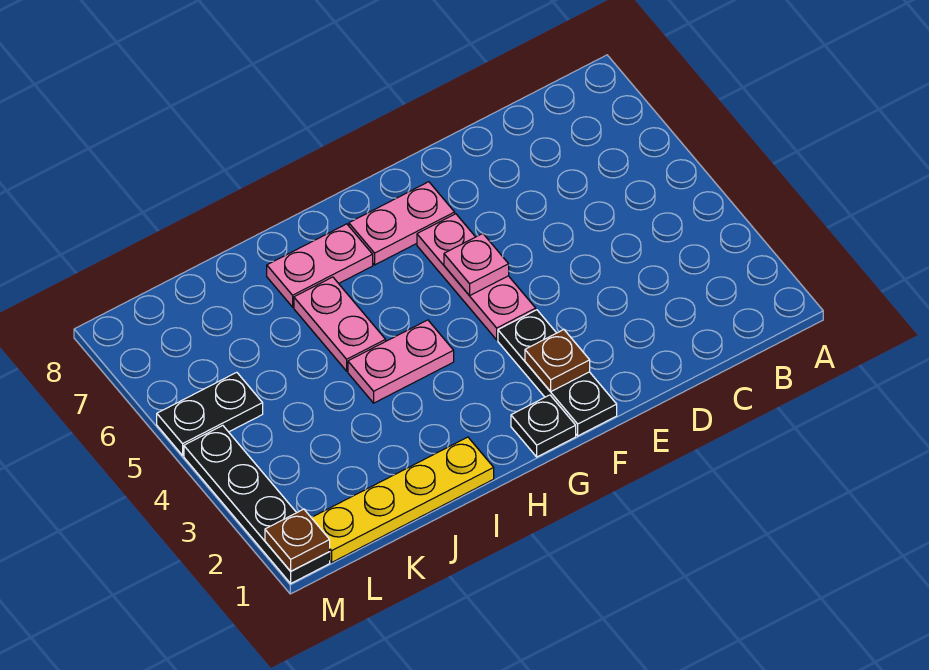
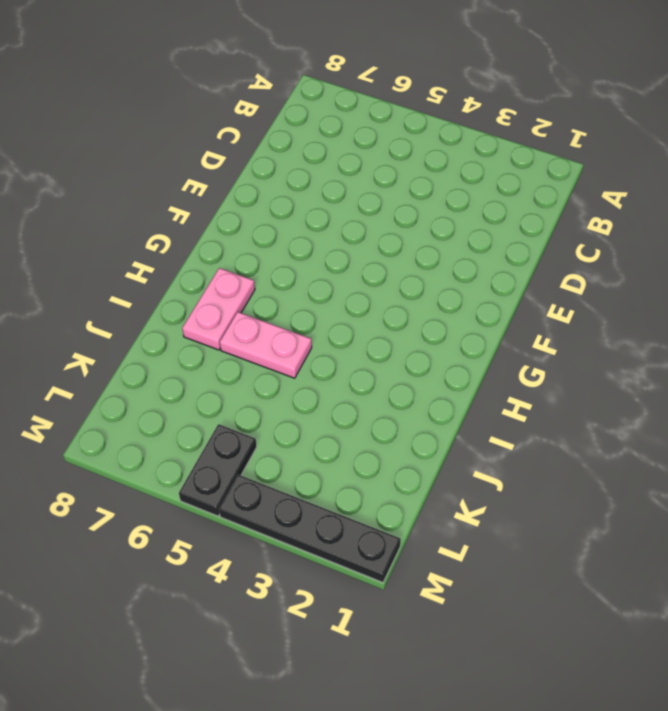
none -> black 1x3 plate [498,310,617,436]
none -> pink 1x3 plate [417,214,536,340]
none -> pink 1x2 plate [349,182,455,265]

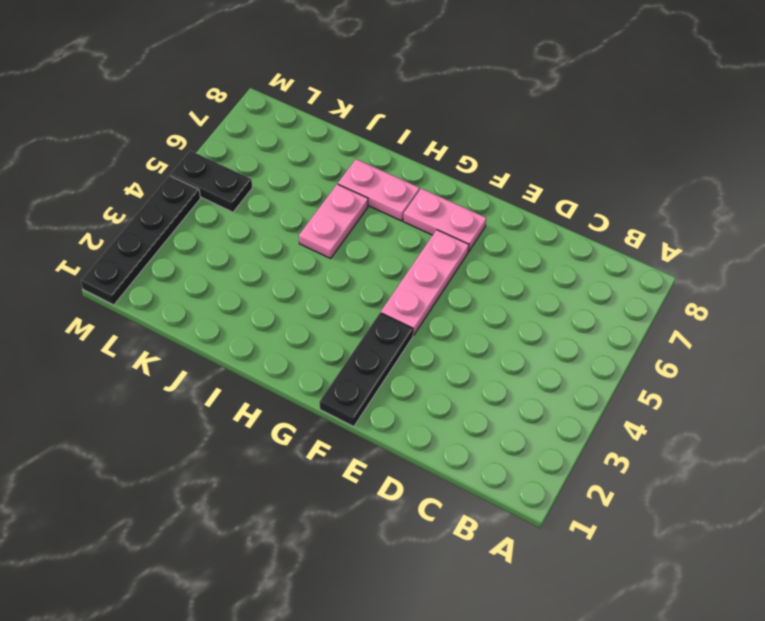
none -> black 1x1 plate [511,395,576,457]
none -> pink 1x2 plate [348,320,454,403]
none -> yellow 1x4 plate [311,437,494,562]

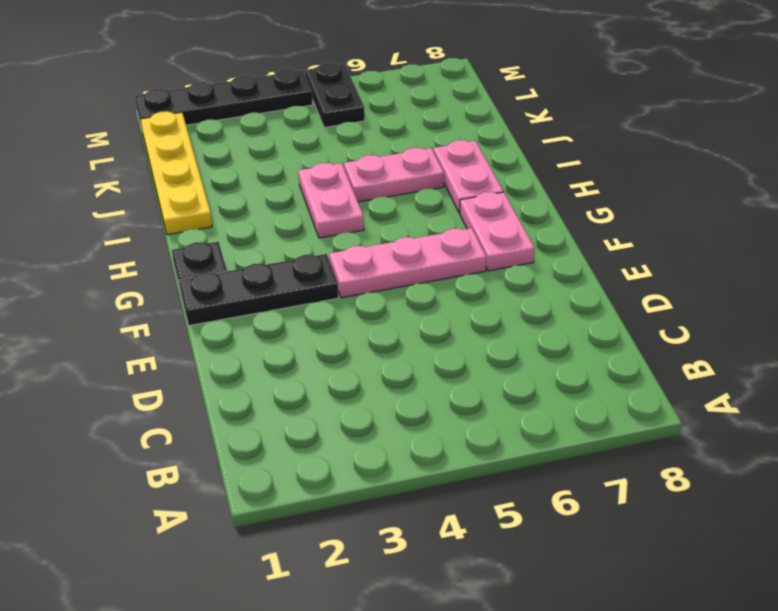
none -> brown 1x1 plate [525,329,590,392]
none -> pink 1x1 plate [444,233,509,296]
none -> brown 1x1 plate [265,509,330,571]

